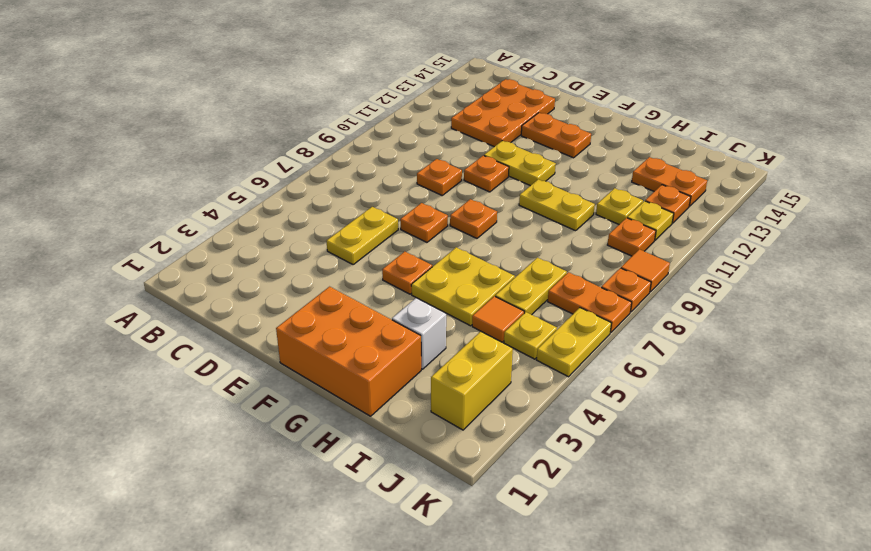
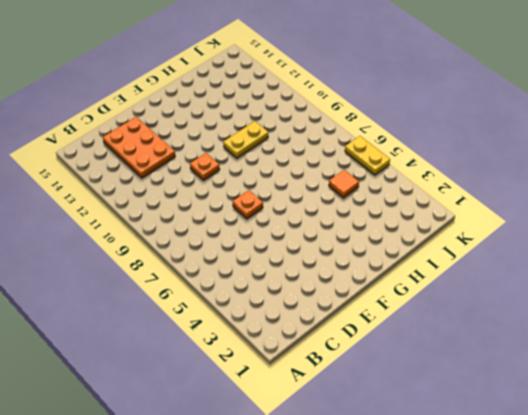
none -> yellow 1x2 plate [327,207,398,264]
none -> orange 1x1 plate [417,159,462,195]
none -> yellow 1x2 plate [484,141,556,186]

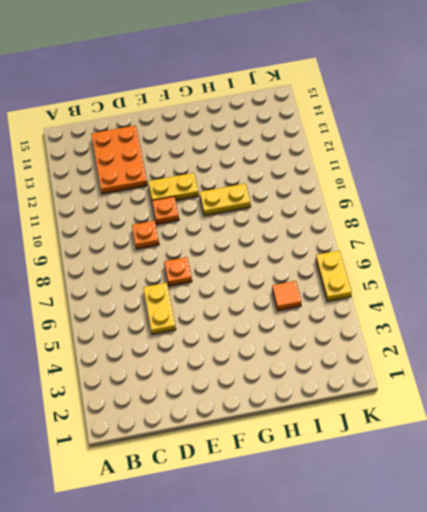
none -> orange 1x2 plate [521,113,591,158]
none -> orange 2x3 brick [276,287,421,416]
none -> orange 1x1 plate [382,252,432,294]

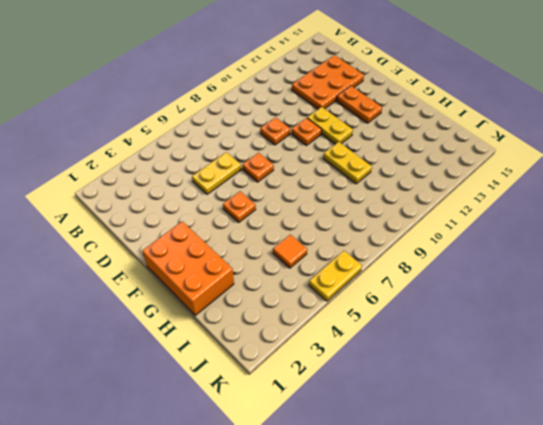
none -> orange 1x1 plate [450,199,497,238]
none -> yellow 2x2 plate [411,247,515,326]
none -> white 1x1 brick [392,298,446,369]

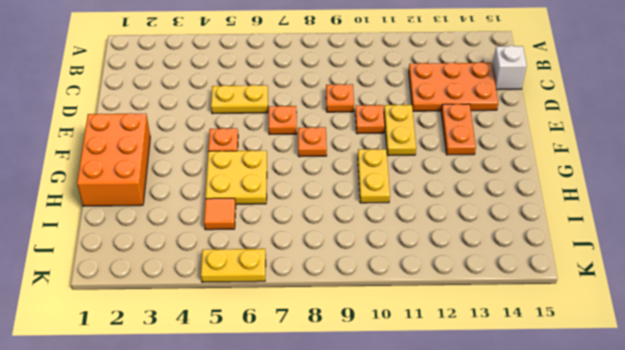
white 1x1 brick [492,46,527,90] -> white 1x1 brick moved to [392,298,446,369]
none -> yellow 1x2 plate [495,258,567,315]
none -> yellow 1x1 plate [596,188,643,224]
none -> orange 1x2 plate [632,157,707,206]

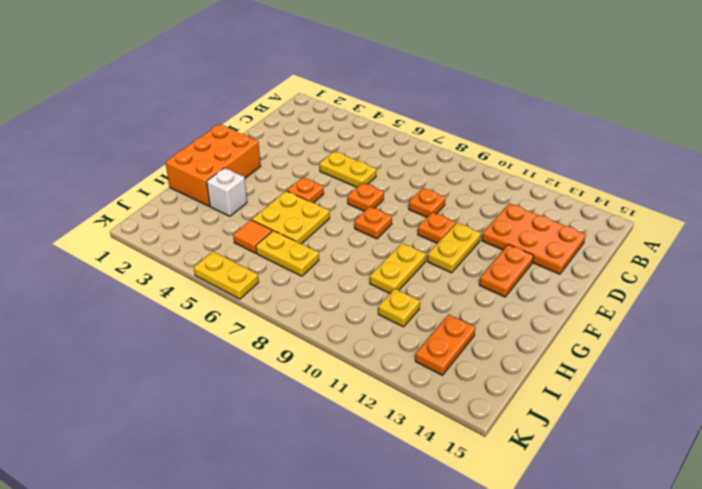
none -> yellow 1x2 brick [431,332,513,430]
none -> yellow 1x1 plate [504,312,557,359]
none -> orange 1x2 plate [548,272,632,333]

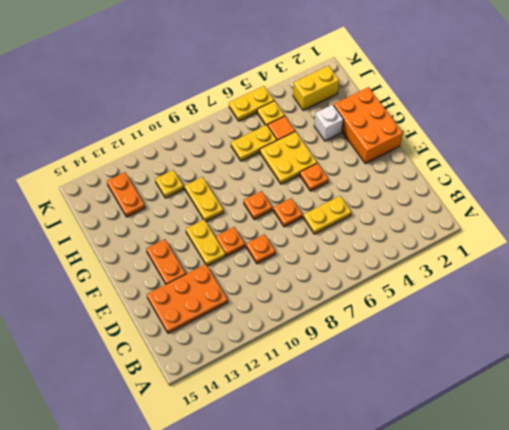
none -> orange 1x2 plate [548,272,632,333]
none -> orange 1x1 plate [608,218,656,256]
none -> yellow 1x1 plate [627,201,674,240]

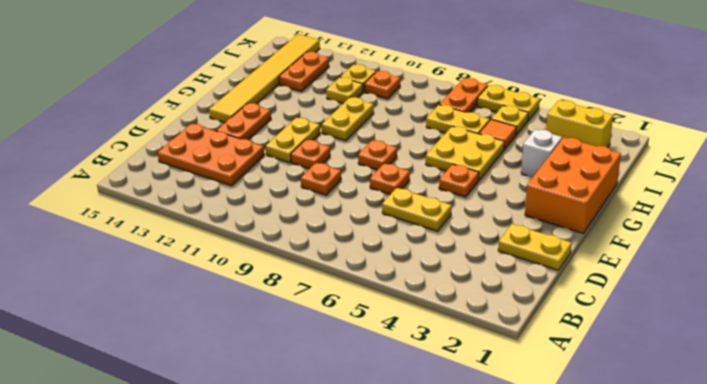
yellow 1x2 plate [498,224,572,270] -> none
yellow 1x6 tile [209,34,320,123] -> none
none -> orange 1x1 plate [645,185,691,223]
none -> orange 1x1 plate [601,268,651,312]
none -> orange 1x1 tile [621,249,670,292]

